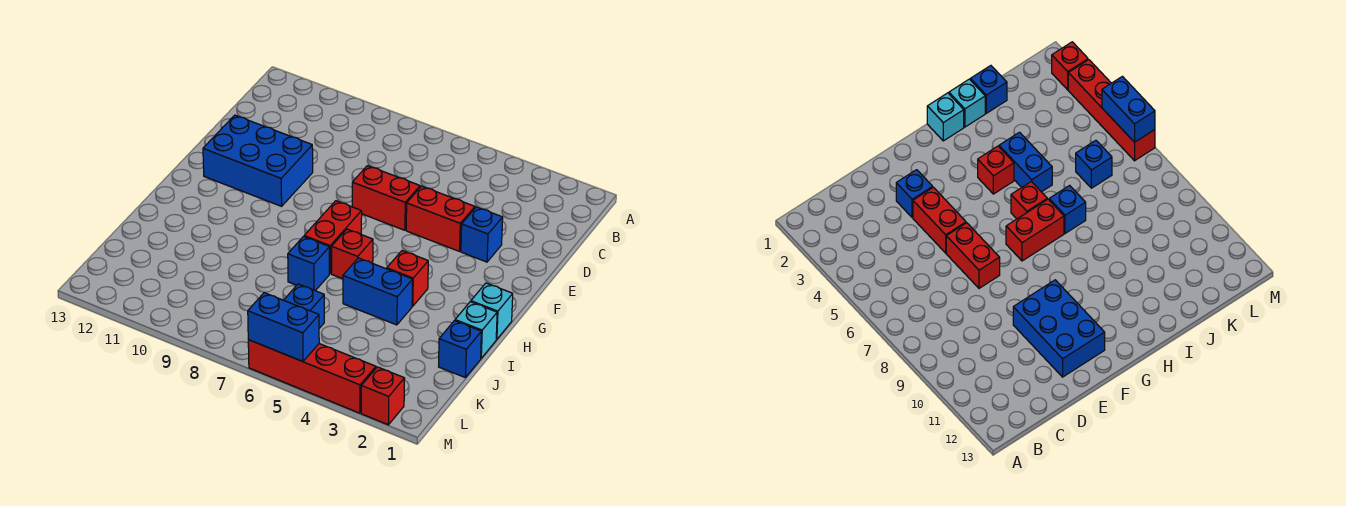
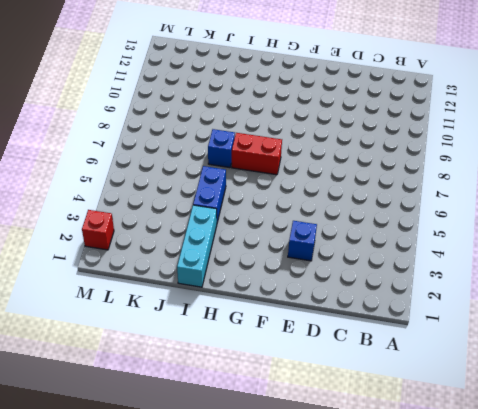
cyan 1x3 brick [177,205,217,287] -> cyan 1x1 brick [455,302,497,358]
none -> red 1x2 brick [406,186,475,251]
none -> red 1x2 brick [352,166,420,230]
none -> blue 2x3 brick [203,115,313,206]

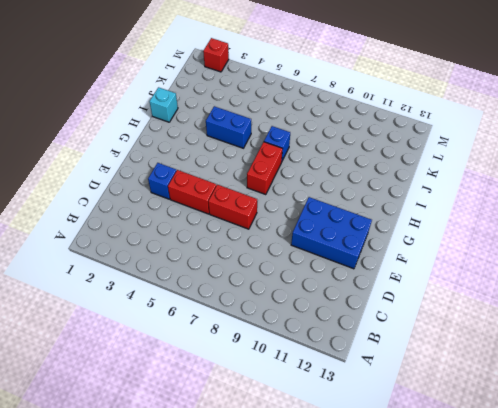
none -> cyan 1x1 brick [471,283,513,339]
none -> red 1x1 brick [387,251,428,306]
none -> red 1x1 brick [332,229,373,279]

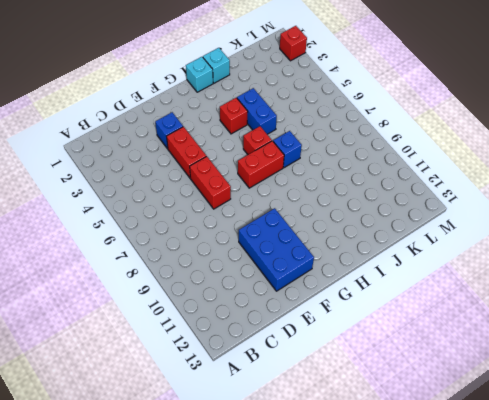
none -> blue 1x1 brick [439,321,481,378]
none -> blue 1x1 brick [284,284,324,328]
none -> red 1x4 brick [248,340,376,413]

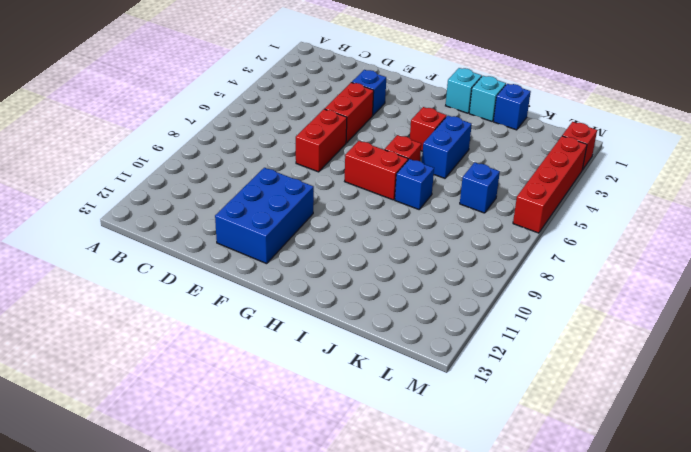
none -> blue 1x2 brick [248,293,319,361]

